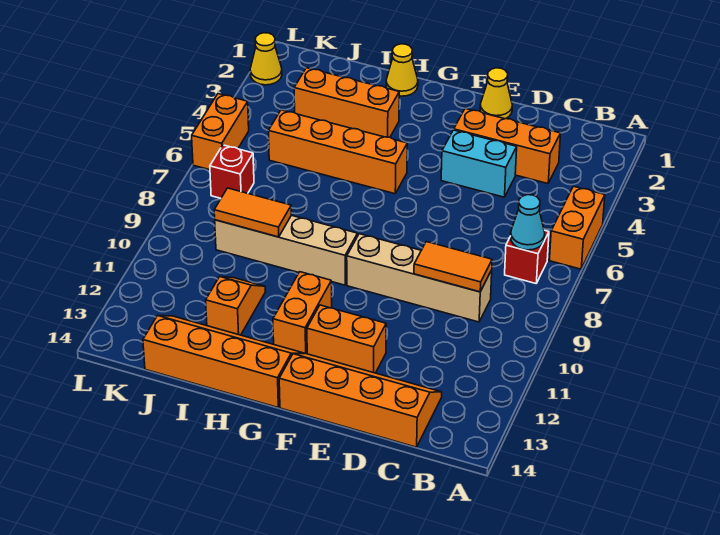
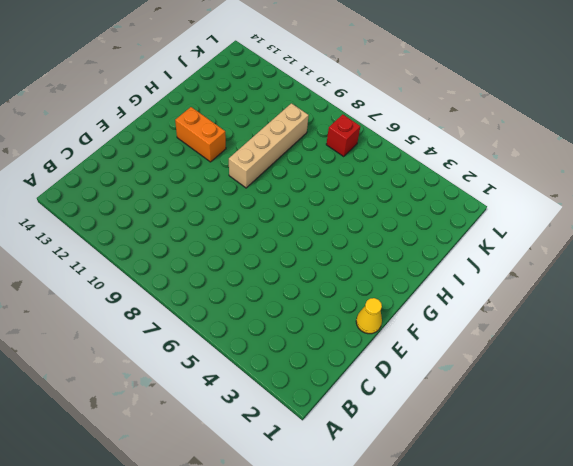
none -> orange 1x2 brick [549,186,605,269]
none -> red 1x1 brick [505,230,549,283]
none -> orange 1x3 brick [454,108,561,184]

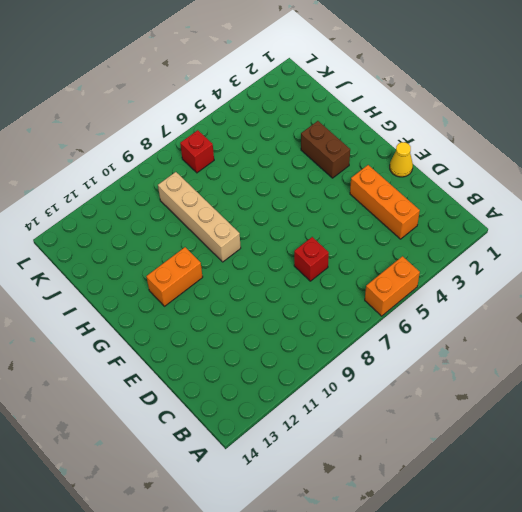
red 1x1 brick [294,237,329,281] -> red 1x1 brick moved to [505,230,549,283]
brown 1x2 brick [301,121,350,178] -> orange 1x3 brick [294,68,399,137]
none -> tan 1x4 brick [347,234,492,322]
none -> orange 2x4 slope [279,354,442,447]
none -> cyan 1x2 brick [441,130,517,197]

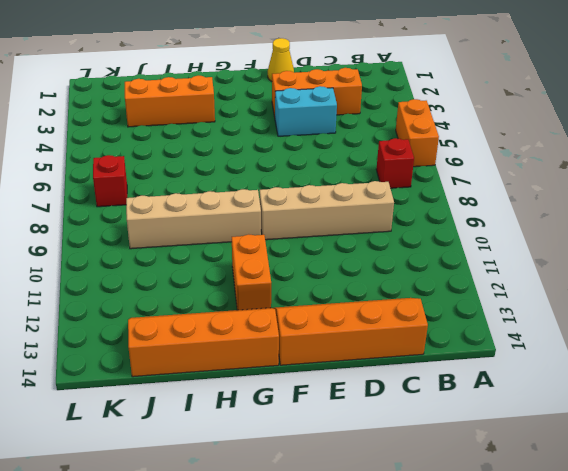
none -> orange 1x2 brick [307,305,386,373]
none -> orange 1x4 brick [268,110,407,194]
none -> yellow 1x1 cone [386,44,418,96]

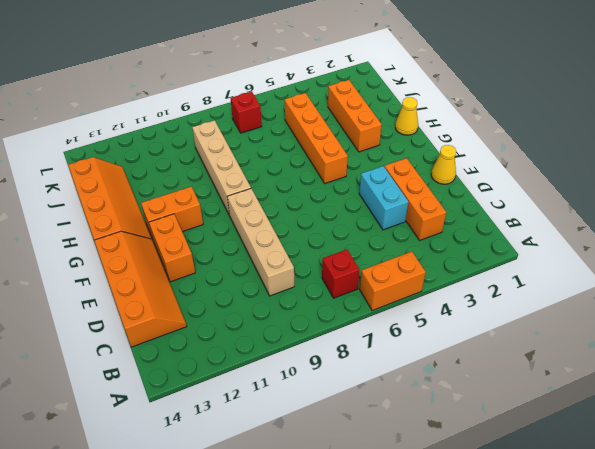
none -> orange 1x2 slope [206,277,266,335]
none -> yellow 1x1 cone [250,33,282,85]
none -> orange 1x2 brick [192,94,249,170]

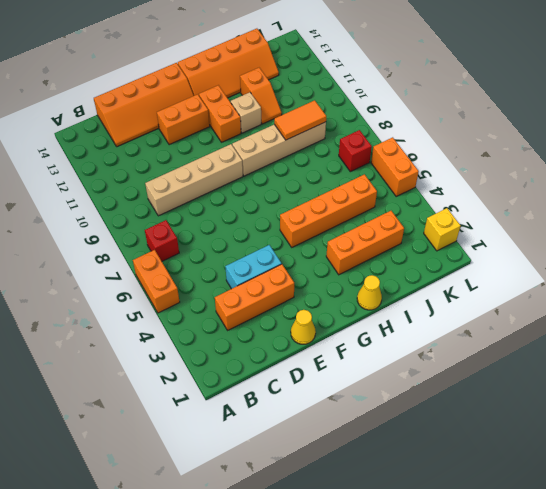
tan 1x1 brick [231,92,261,133] -> none
yellow 1x1 brick [424,208,461,251] -> yellow 1x1 cone [250,33,282,85]
none -> cyan 1x1 cone [511,195,545,250]
none -> orange 1x2 tile [414,242,492,292]

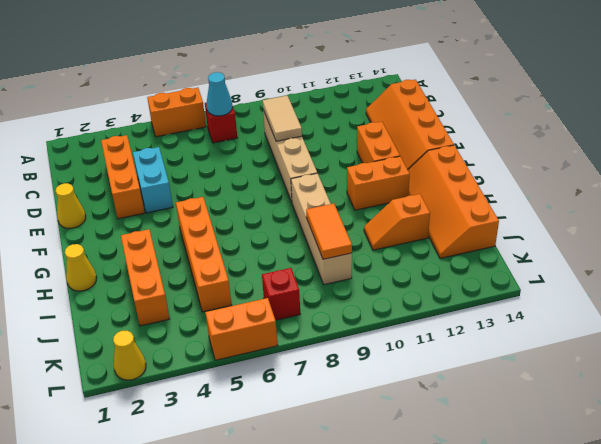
tan 1x2 tile [263,96,302,141] -> orange 1x2 tile [414,242,492,292]

